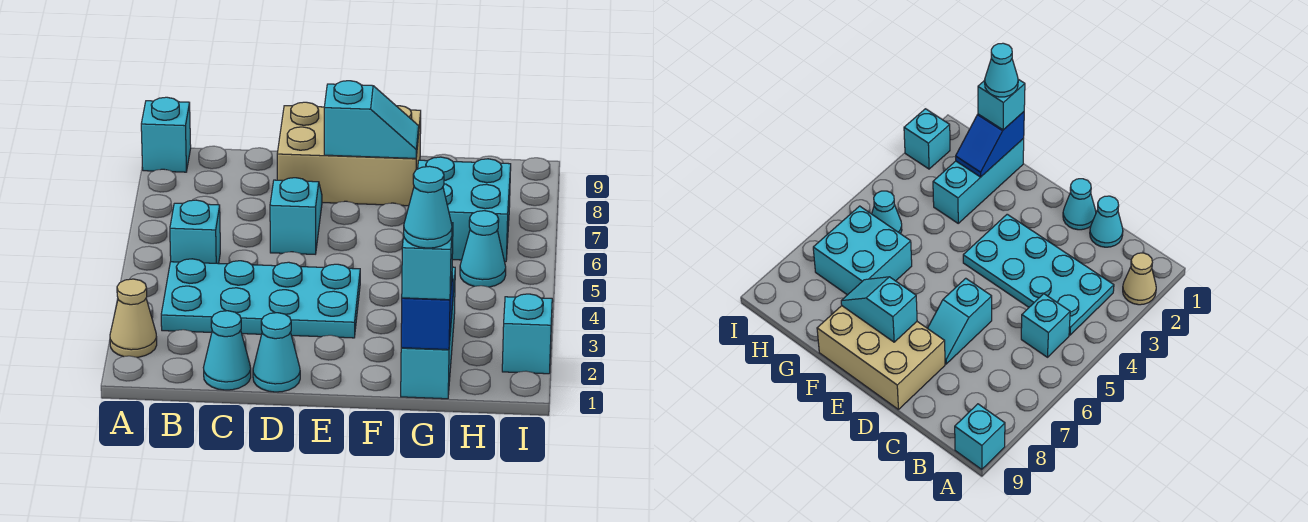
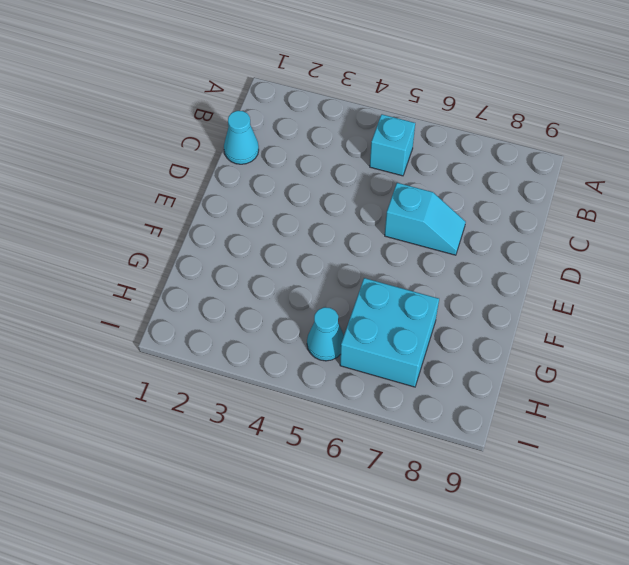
none -> tan 1x1 cone [110,279,157,357]
none -> cyan 1x1 brick [141,97,191,172]
none -> cyan 2x4 plate [161,259,360,338]

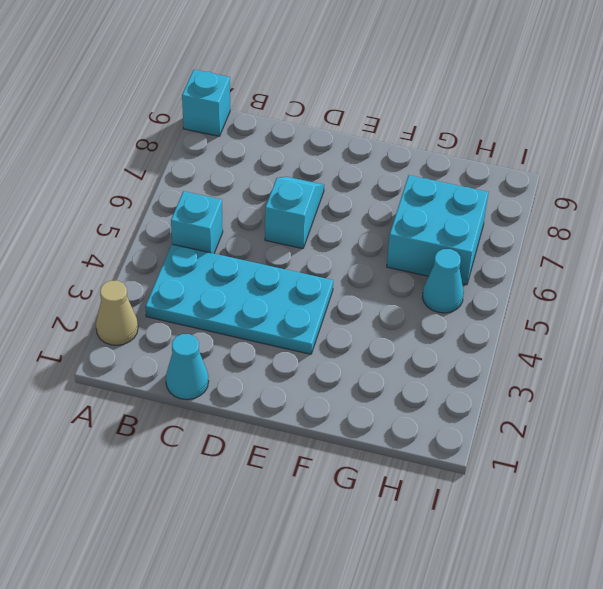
none -> cyan 1x1 cone [253,313,300,392]
none -> tan 2x3 brick [277,102,421,206]
none -> cyan 1x3 brick [401,267,455,399]

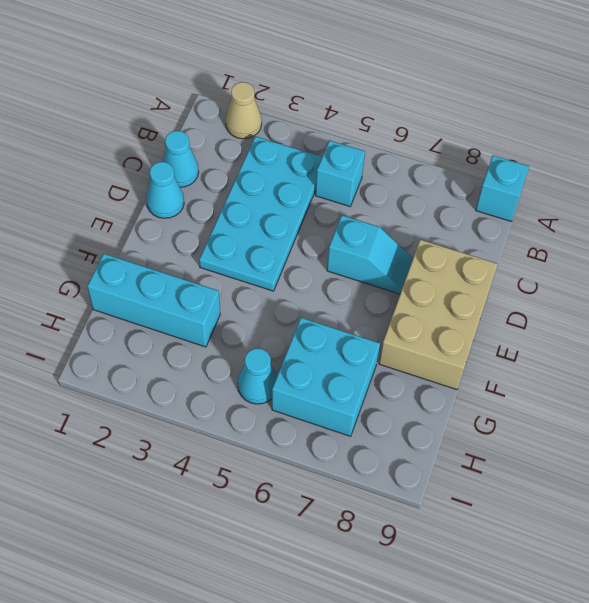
none -> cyan 1x1 brick [502,294,552,374]
none -> cyan 1x2 slope [324,81,419,158]
none -> blue 1x2 slope [401,276,453,350]

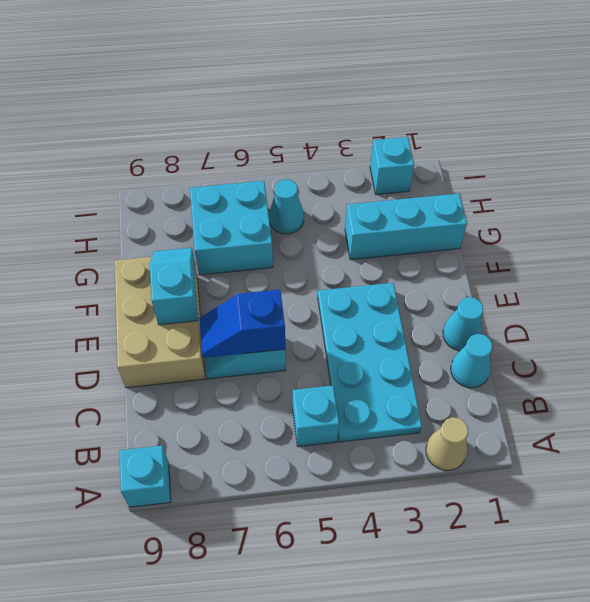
blue 1x2 slope [199,290,285,358] -> blue 1x2 slope moved to [401,276,453,350]
none -> cyan 1x1 brick [402,223,453,300]
none -> cyan 1x1 cone [404,166,452,248]

